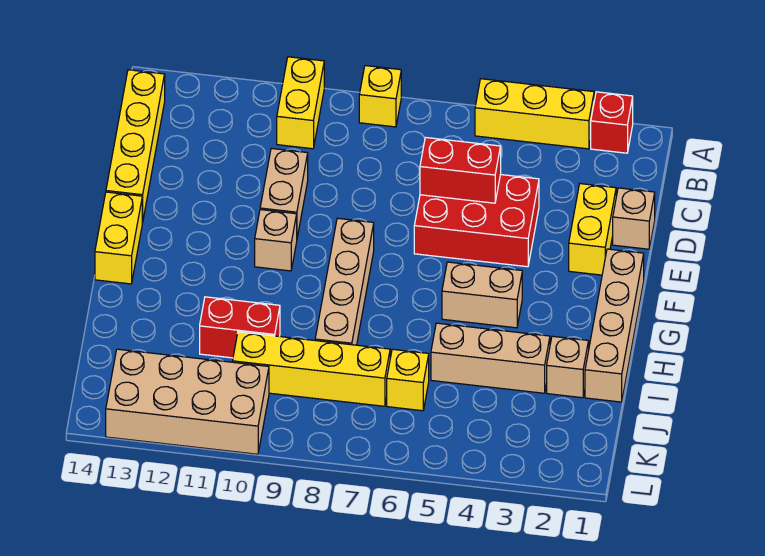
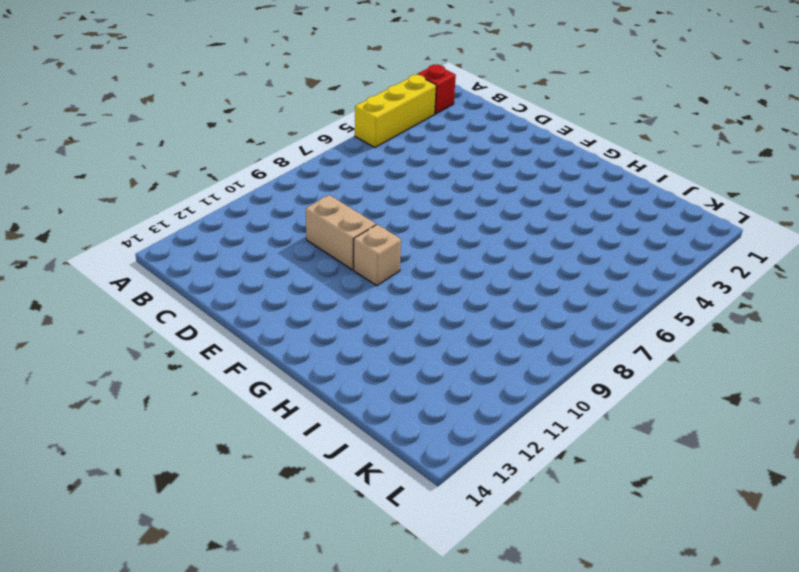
none -> yellow 1x1 brick [359,66,401,127]
none -> yellow 1x2 brick [277,57,324,149]
none -> yellow 1x4 brick [106,70,165,223]

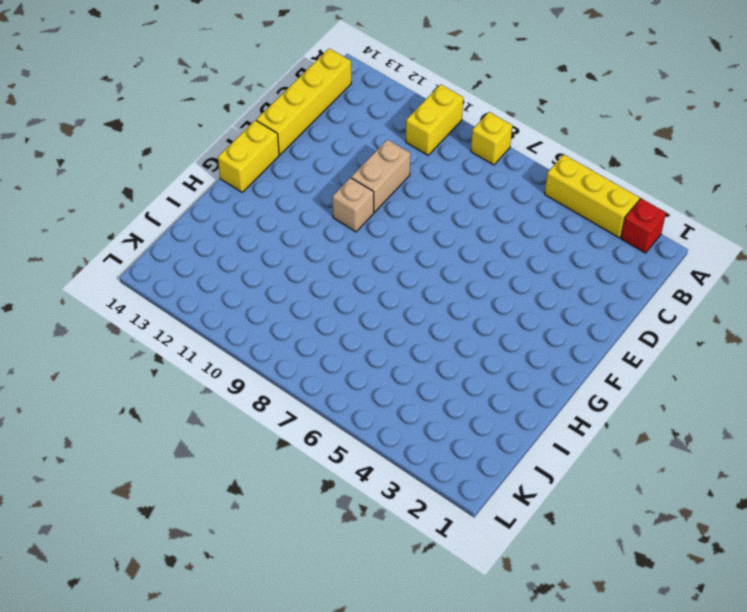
none -> tan 1x1 brick [613,188,655,249]
none -> yellow 1x2 brick [569,184,616,275]
none -> red 2x3 brick [414,175,539,267]

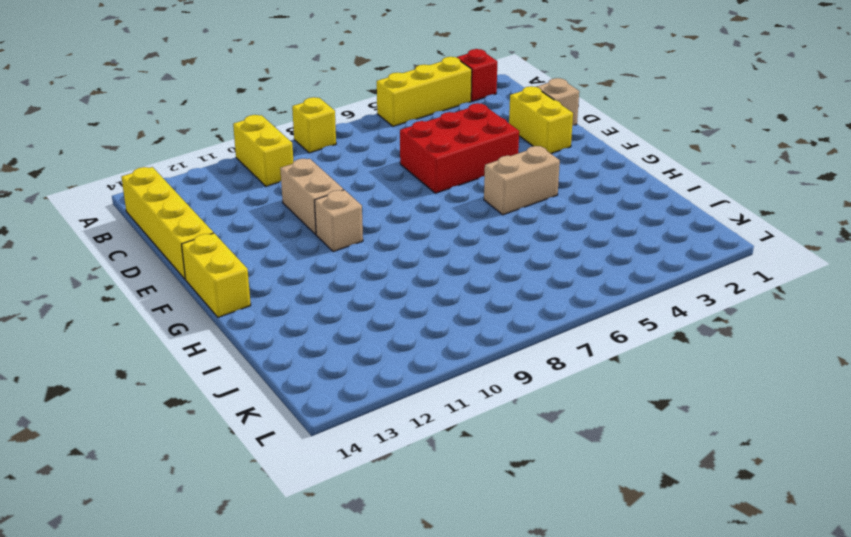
none -> tan 1x4 brick [585,249,644,402]
none -> tan 1x4 brick [315,218,374,345]
none -> tan 1x1 brick [547,336,589,398]

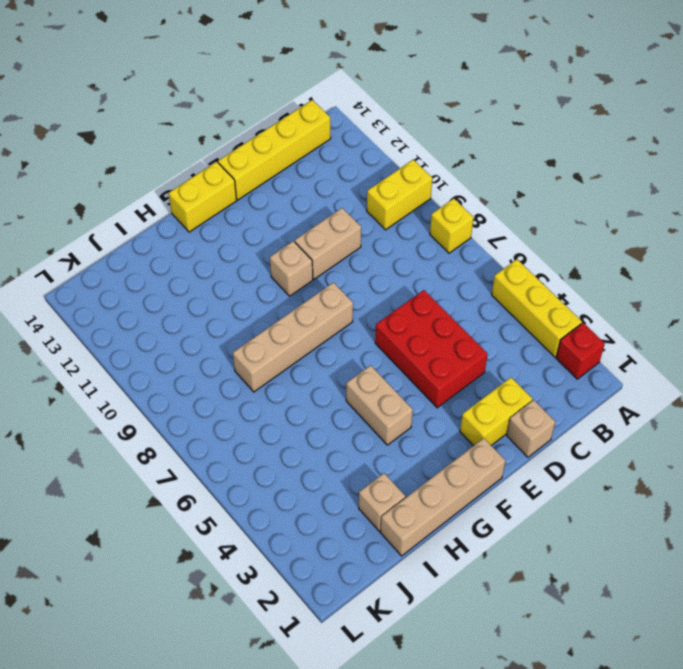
none -> tan 1x3 brick [431,323,550,393]
none -> red 1x2 brick [200,297,280,358]
none -> yellow 1x1 brick [387,349,429,411]

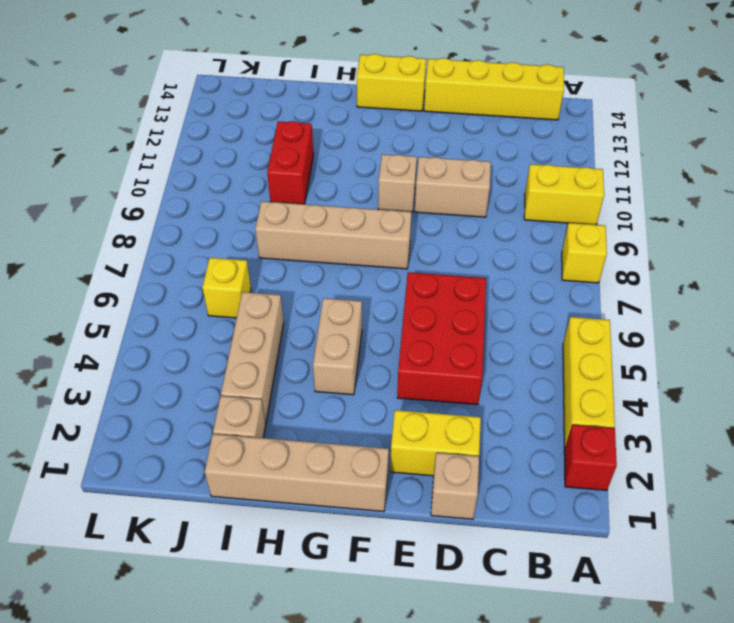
none -> yellow 1x4 brick [233,332,390,406]
none -> tan 2x4 brick [106,349,269,454]
none -> red 1x2 brick [420,138,501,203]

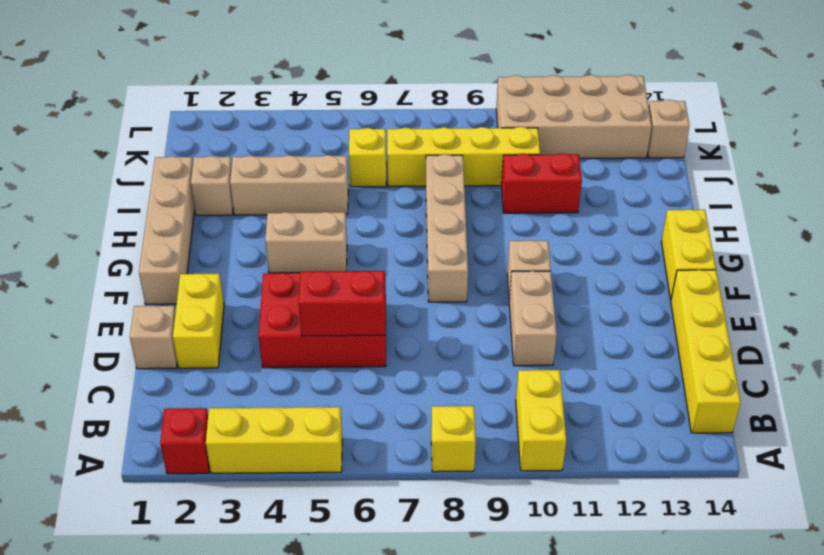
tan 1x1 brick [647,100,690,158] -> none

